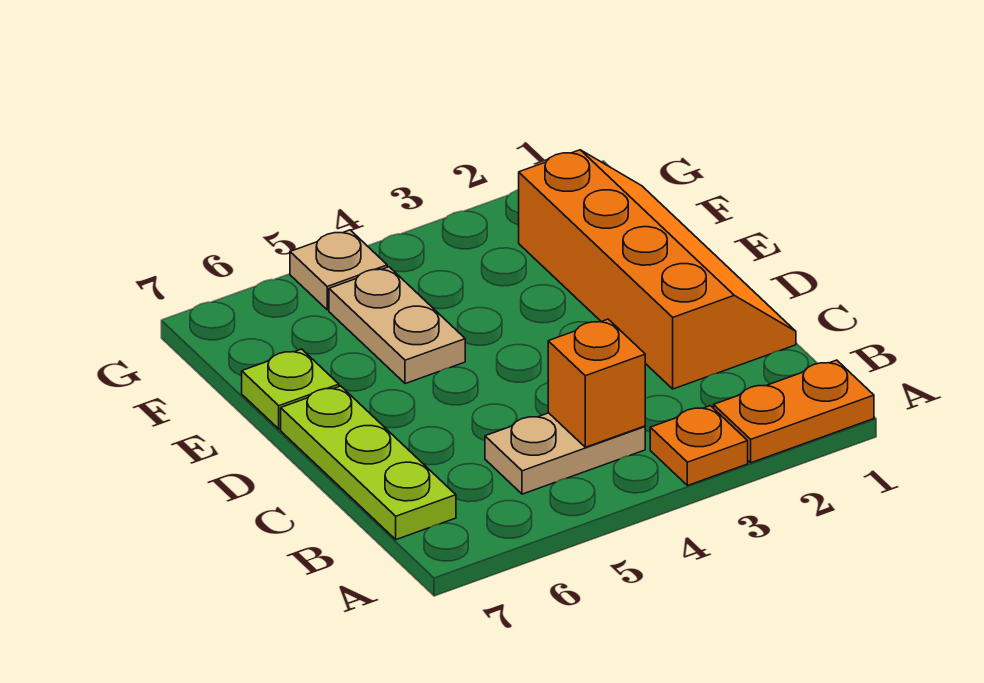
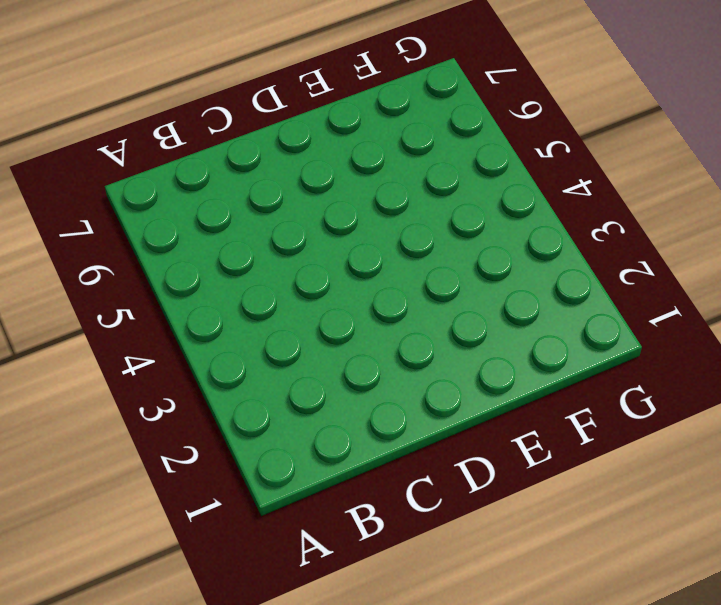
none -> orange 1x2 plate [714,360,874,463]
none -> orange 1x1 plate [650,406,748,486]

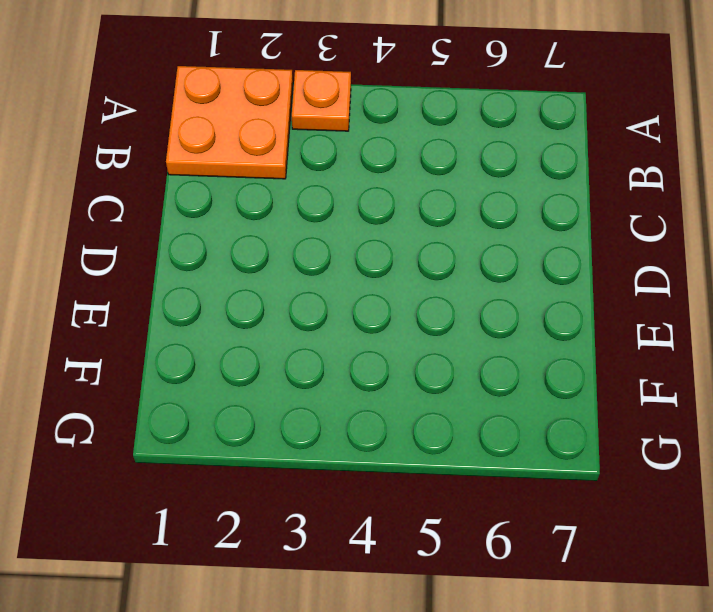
orange 2x2 plate [166,66,293,179] -> orange 1x2 plate [714,360,874,463]
none -> tan 1x2 plate [485,413,645,494]
none -> lime 1x3 plate [281,386,456,540]

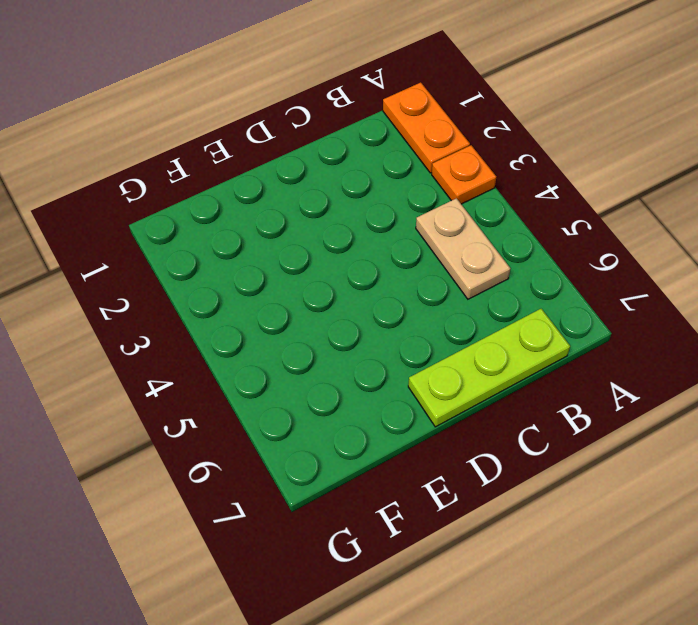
none -> orange 2x4 slope [519,150,796,389]
none -> tan 1x2 plate [329,267,465,384]

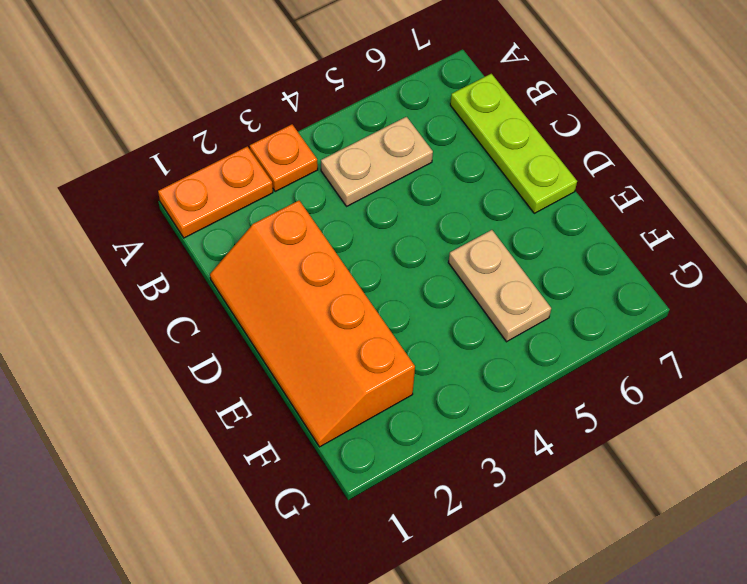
none -> lime 1x1 plate [242,349,339,429]
none -> tan 1x1 plate [290,230,387,310]

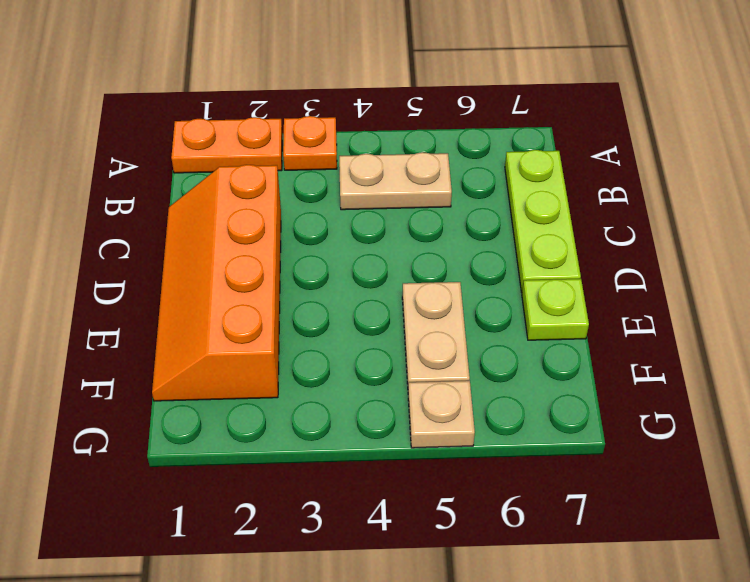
none -> orange 1x1 brick [548,319,645,447]

